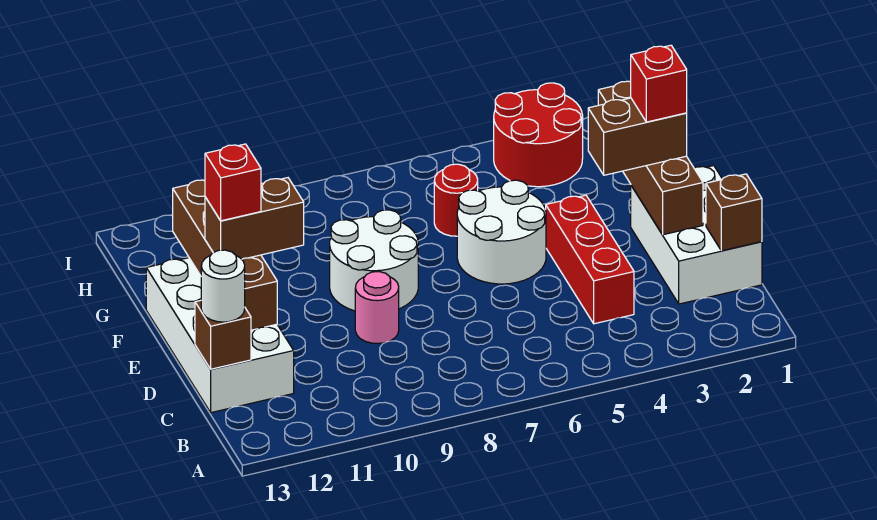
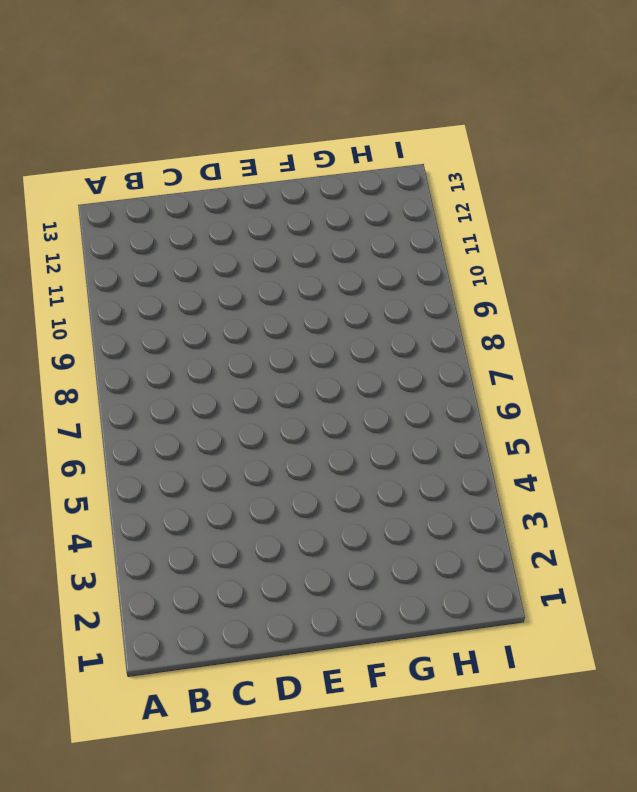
none -> white 2x3 brick [631,166,762,304]
none -> red 1x3 brick [546,195,634,324]
none -> white 2x4 brick [146,258,294,413]

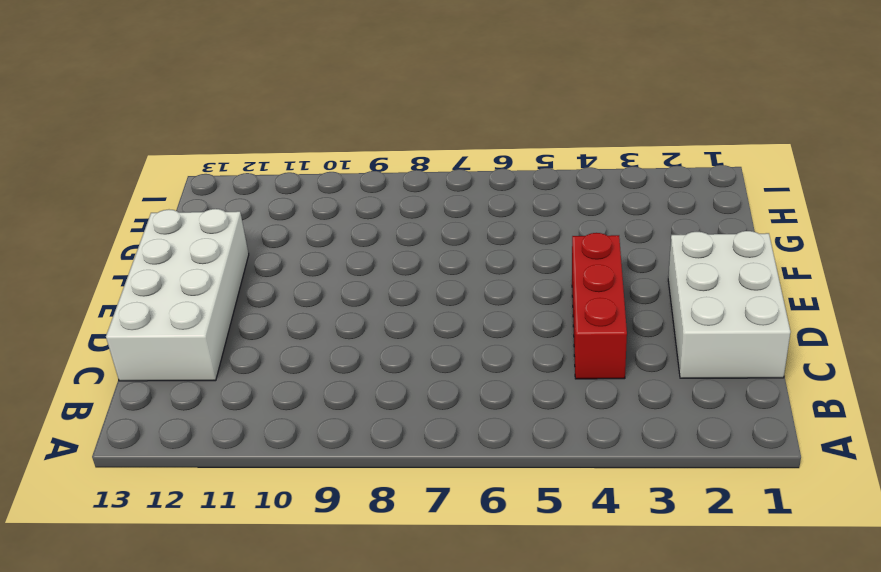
none -> pink 1x1 round brick [355,272,399,343]
none -> white 2x2 round brick [457,180,546,284]
none -> white 2x2 round brick [330,210,418,311]

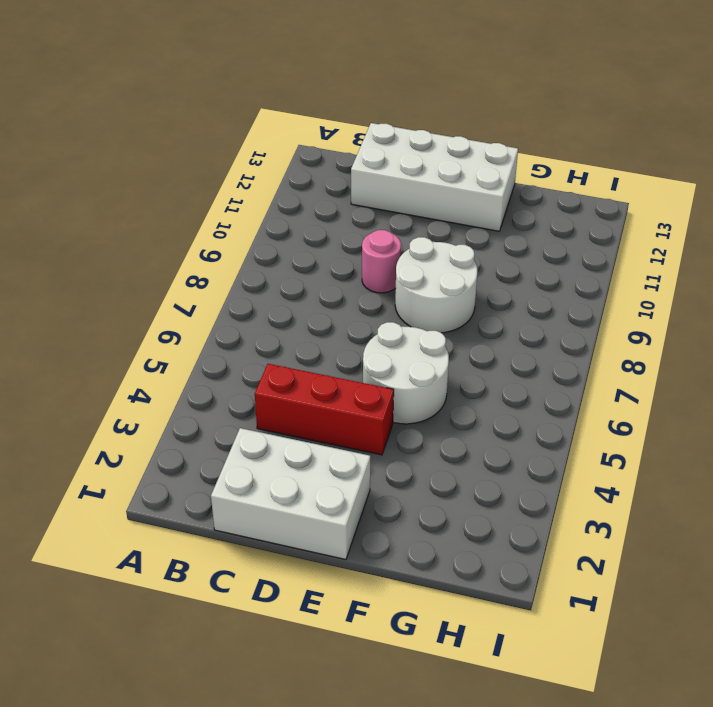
none -> red 1x1 round brick [434,164,478,236]
none -> red 2x2 round brick [494,83,583,187]
none -> brown 1x1 brick [706,174,762,251]

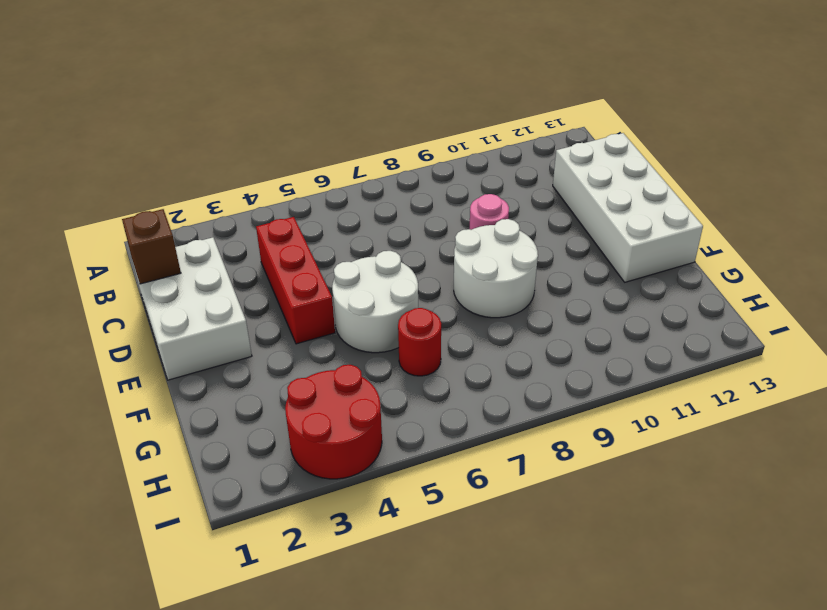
none -> brown 1x1 brick [195,301,251,369]
none -> brown 1x4 brick [598,81,703,235]
none -> brown 1x4 brick [173,180,277,330]

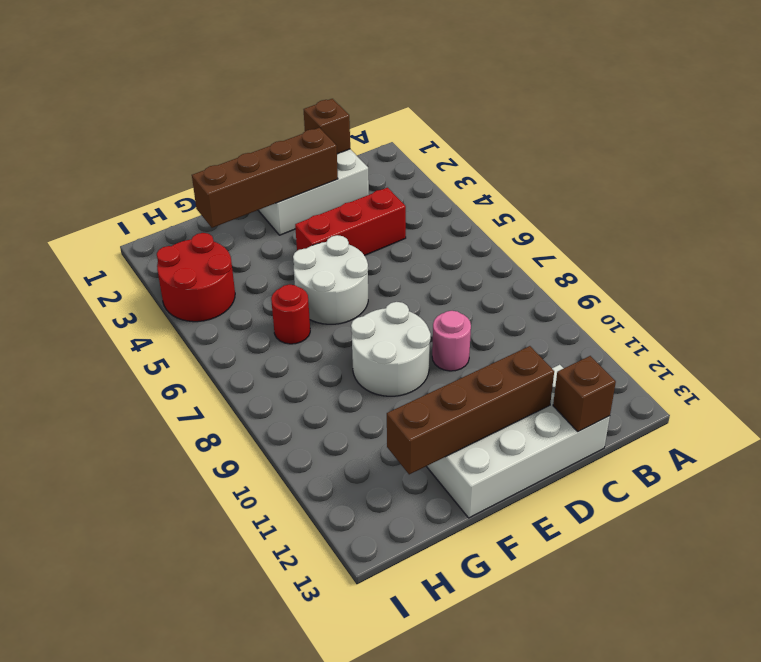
none -> white 1x1 round brick [201,250,245,322]
none -> brown 1x2 brick [588,98,687,175]
none -> brown 1x2 brick [205,178,304,259]

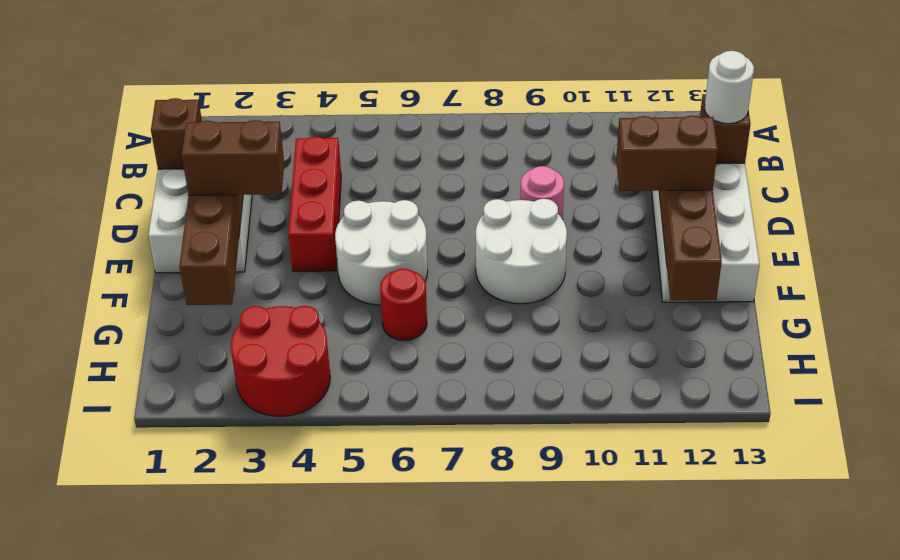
none -> red 1x1 brick [631,45,687,122]
none -> red 1x1 brick [205,144,261,221]

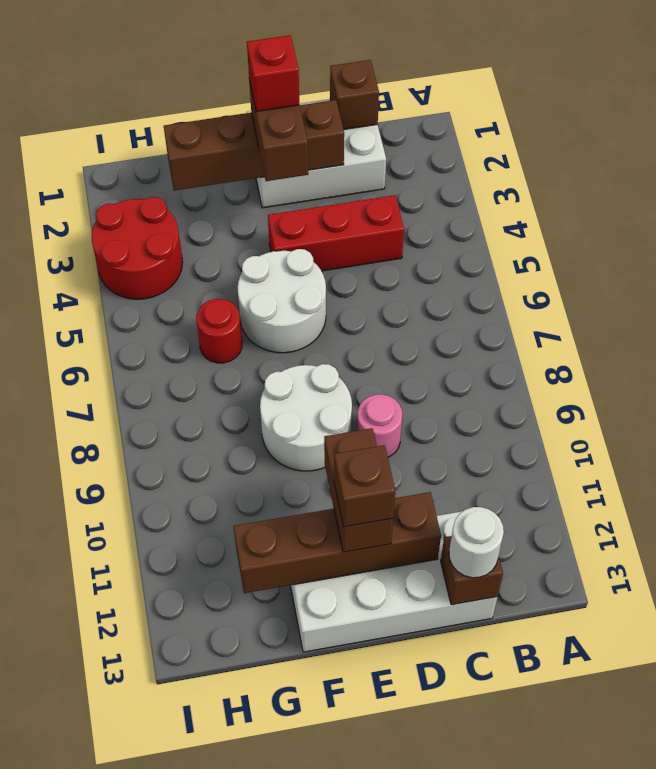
brown 1x1 brick [334,445,395,527] -> red 1x1 brick [205,144,261,221]

